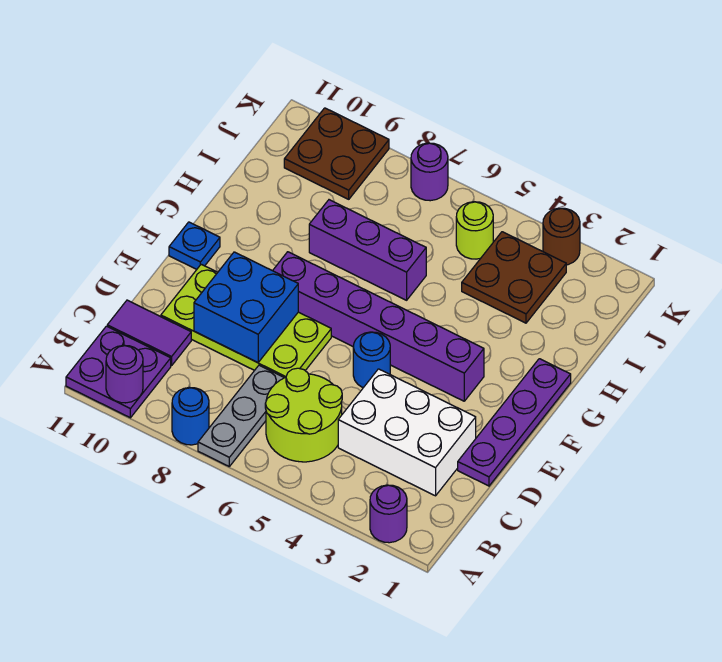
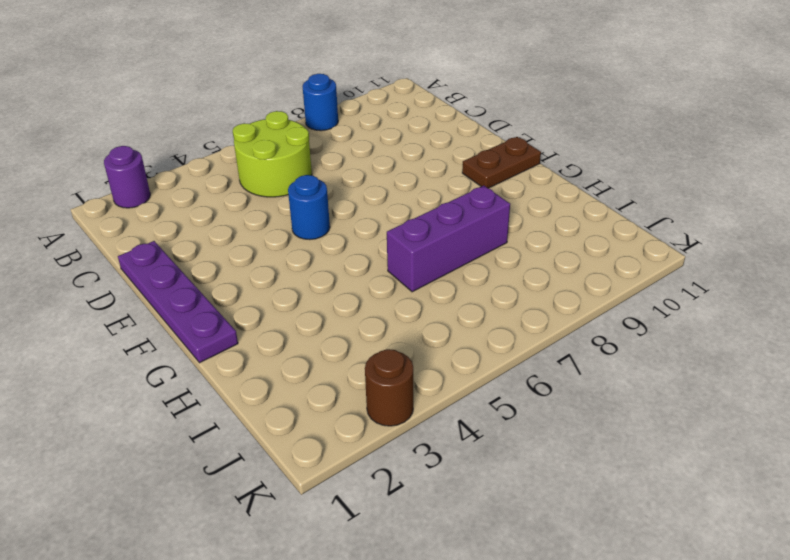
brown 1x2 plate [462,137,541,188] -> blue 1x1 plate [169,222,220,269]
none -> grey 1x3 plate [198,365,284,466]
none -> purple 2x2 plate [66,326,171,418]
none -> white 2x3 brick [338,369,476,496]

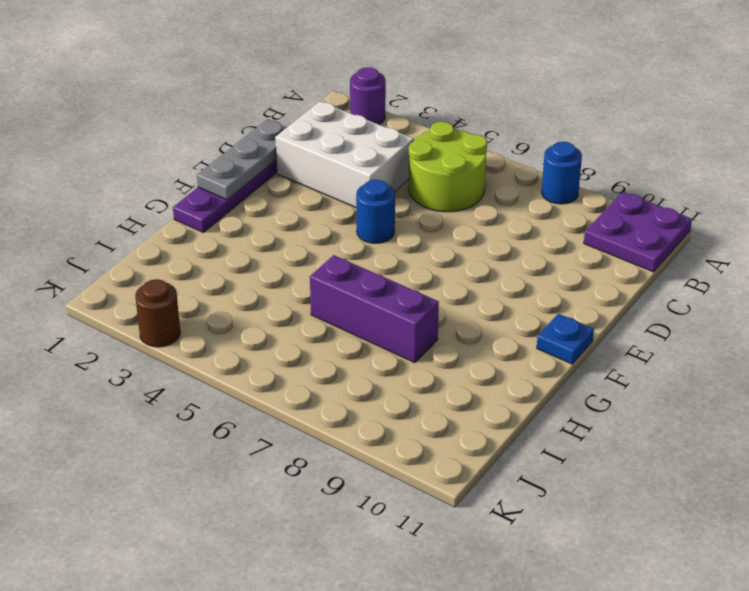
grey 1x3 plate [197,119,287,200] -> grey 1x3 plate moved to [198,365,284,466]
none -> purple 1x2 tile [107,300,191,366]
none -> lime 2x4 plate [161,264,331,378]
none -> purple 1x6 brick [273,252,484,401]

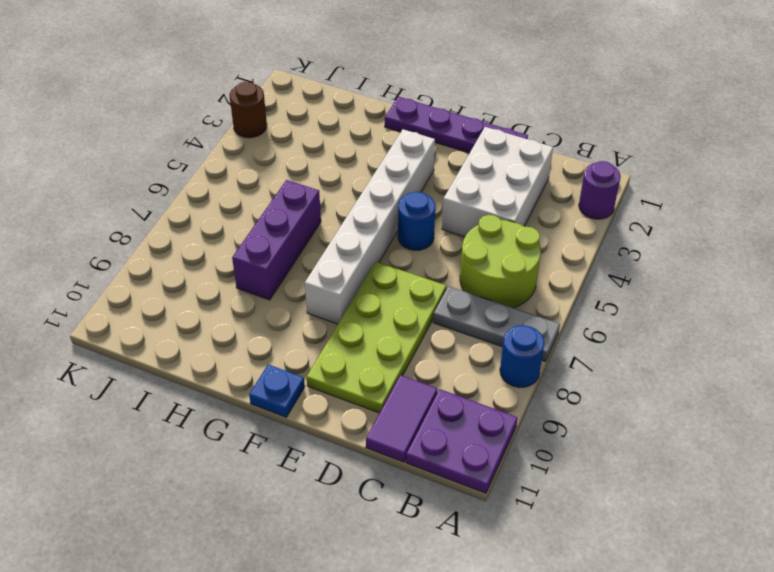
white 1x6 brick [305,129,435,324] -> purple 1x6 brick [273,252,484,401]
none -> brown 2x2 plate [462,232,566,323]
none -> lime 1x1 round brick [456,202,493,259]
none -> brown 2x2 plate [284,108,389,199]

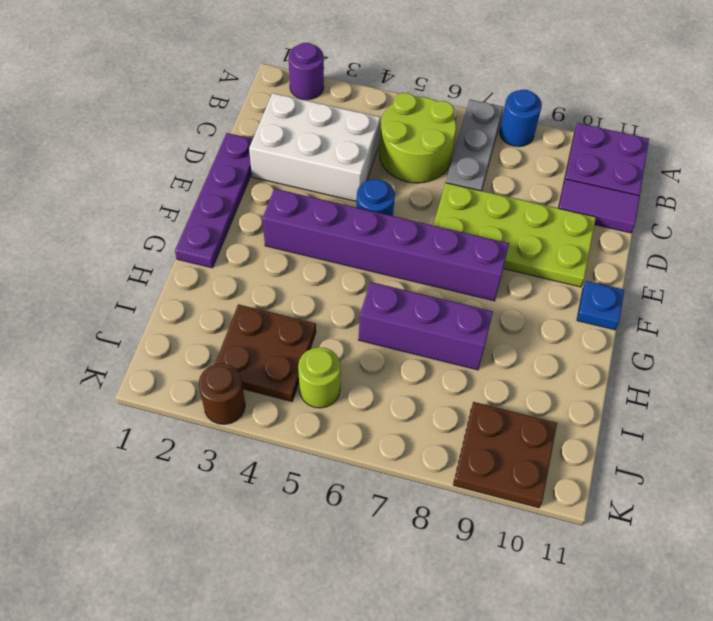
none -> purple 1x1 round brick [411,143,448,201]
none -> purple 1x1 round brick [106,345,143,403]
none -> blue 2x2 brick [194,252,298,363]

